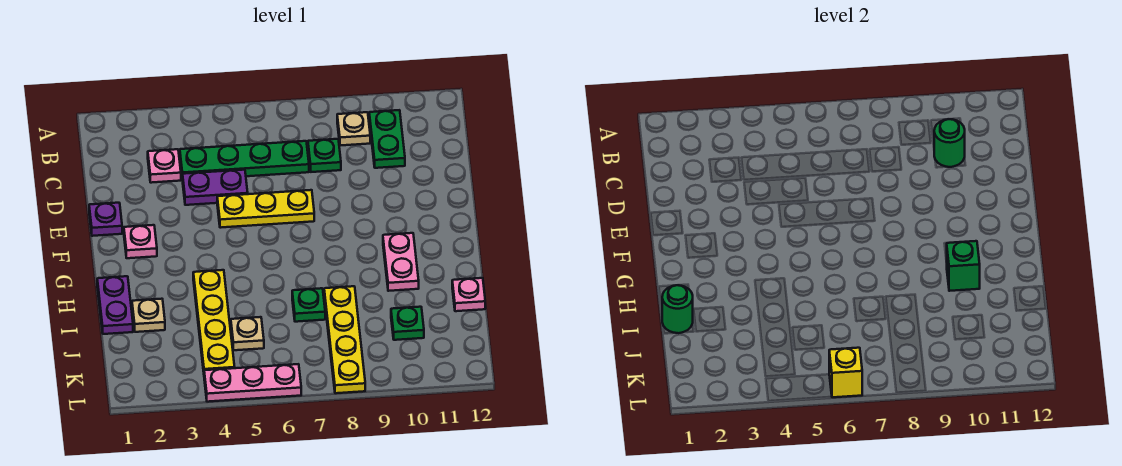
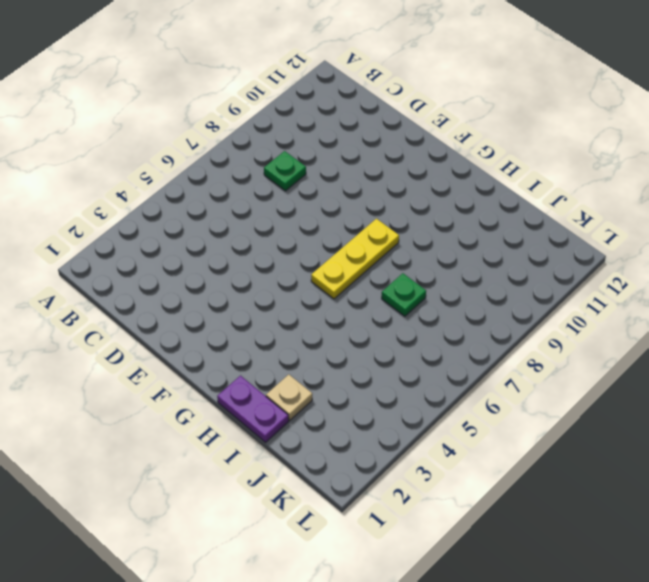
yellow 1x3 plate [311,219,399,299] -> yellow 1x3 plate moved to [217,190,314,228]
none -> tan 1x1 plate [337,112,370,146]
none -> green 1x2 plate [369,110,405,168]
none -> pink 1x1 plate [148,149,181,183]

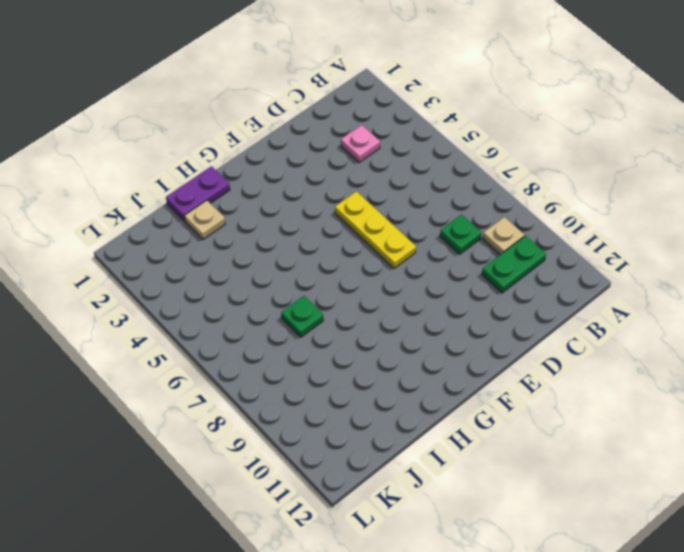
none -> green 1x4 plate [180,141,309,180]
none -> purple 1x2 plate [183,170,248,205]
none -> purple 1x1 plate [89,203,122,236]

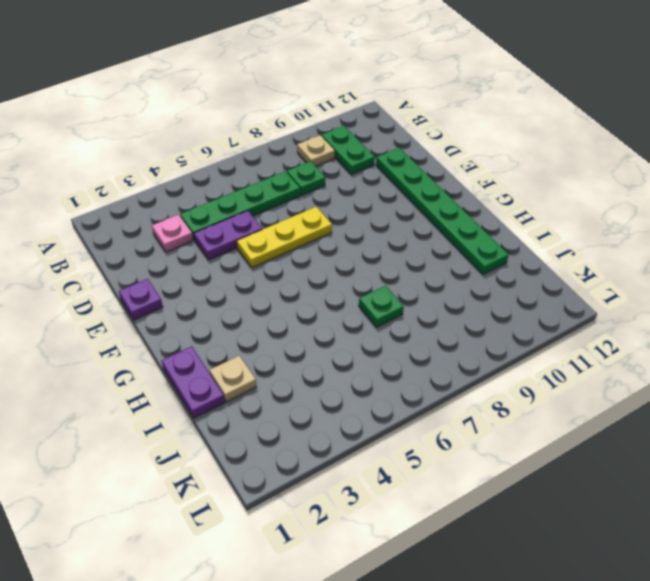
green 1x6 plate [376,148,509,274] -> none
none -> pink 1x1 plate [124,225,157,258]
none -> pink 1x2 plate [383,233,419,291]
none -> yellow 1x4 plate [193,270,235,372]

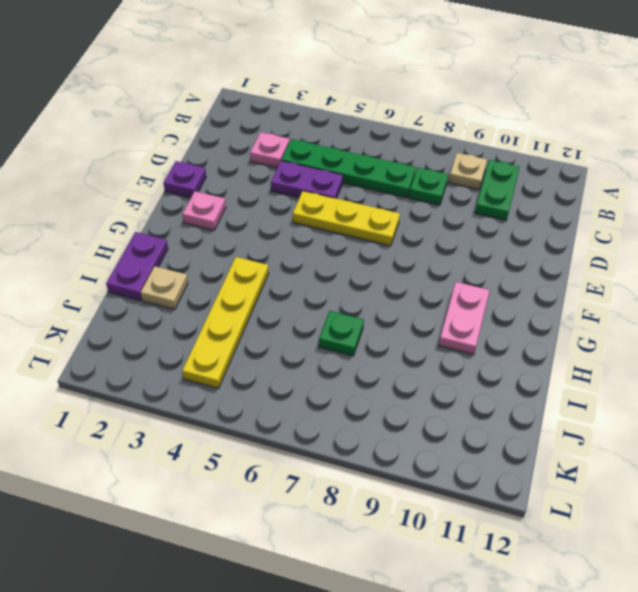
none -> yellow 1x4 plate [324,286,365,393]
none -> pink 1x1 plate [452,278,485,311]
none -> tan 1x1 plate [231,317,264,350]

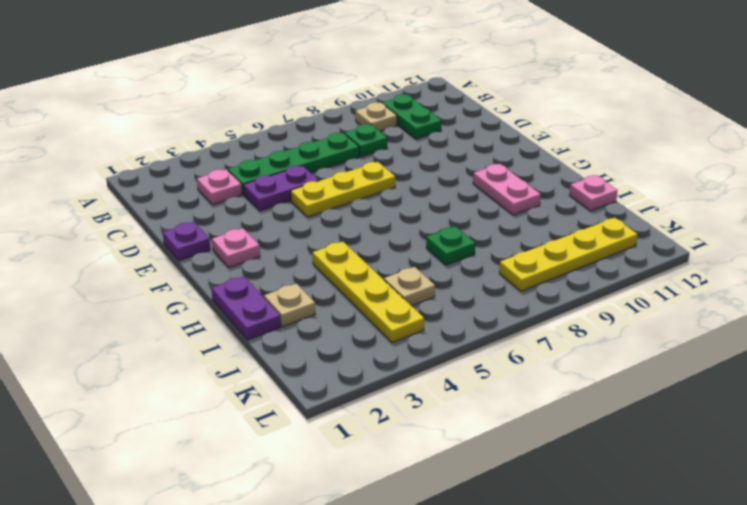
yellow 1x4 plate [499,218,638,291] -> yellow 1x4 plate turned to [324,286,365,393]
none -> green 1x1 plate [391,307,424,340]
none -> pink 1x3 plate [204,364,301,402]
none -> green 1x1 round brick [934,119,965,167]

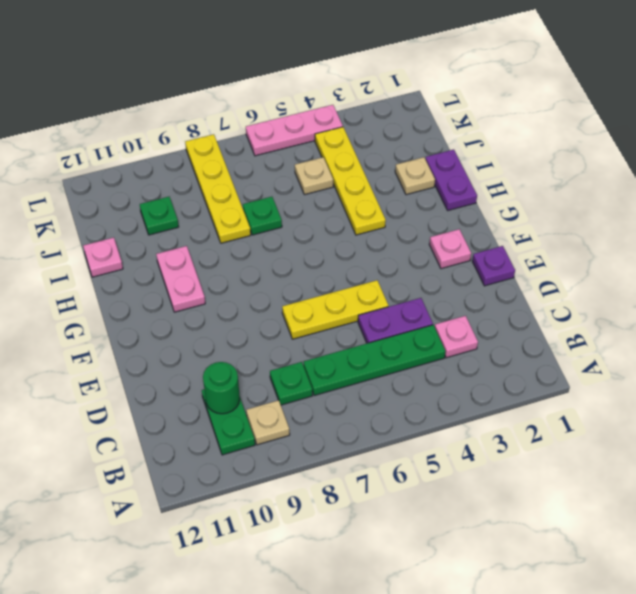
none -> green 1x1 brick [947,241,980,291]
none -> green 1x1 round brick [662,285,693,333]
none -> yellow 1x1 brick [829,348,862,397]

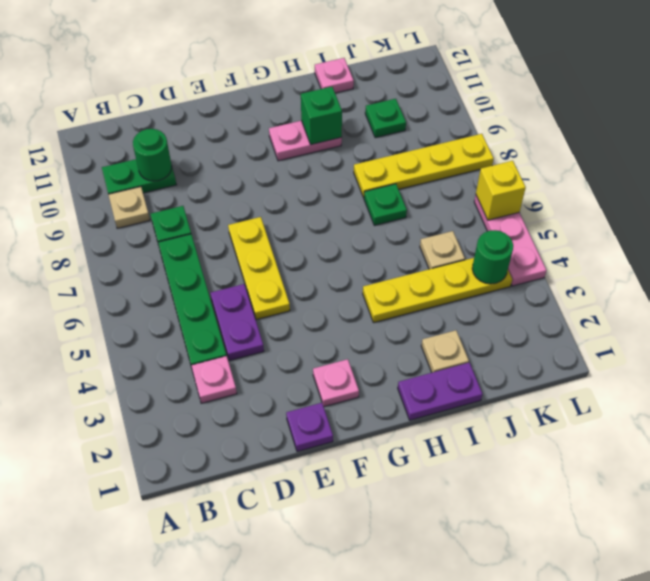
green 1x1 round brick [472,230,513,284] -> green 1x1 round brick moved to [662,285,693,333]

